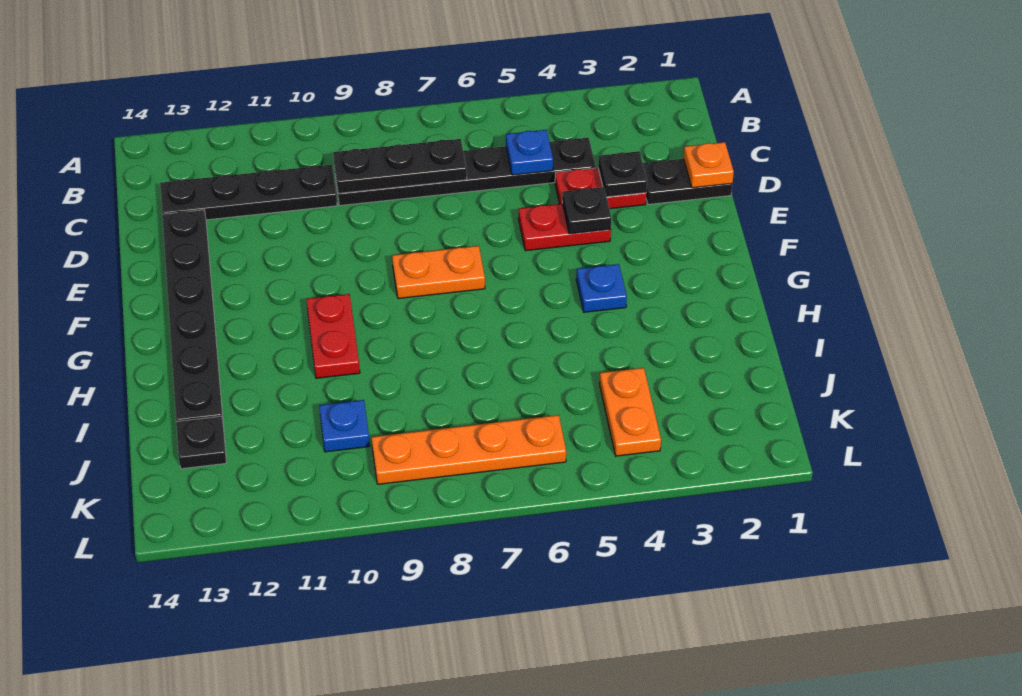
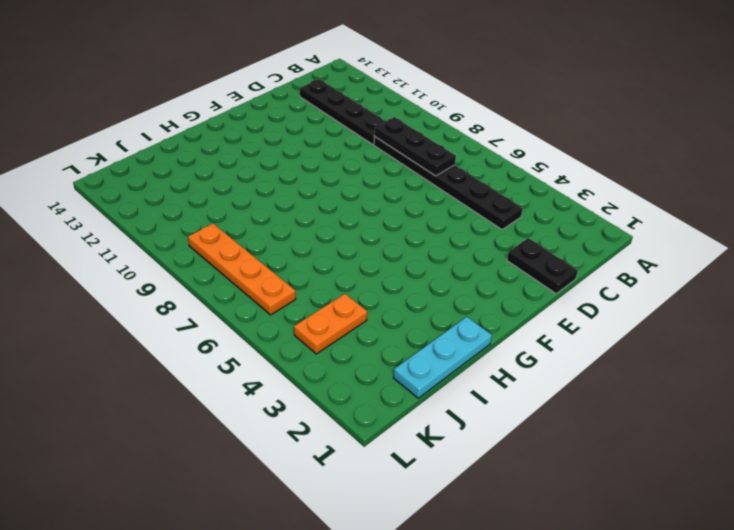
cyan 1x3 plate [393,317,492,398] -> none
none -> red 1x2 plate [555,168,646,209]
none -> black 1x6 plate [162,210,223,422]
none -> red 1x2 plate [519,204,611,251]

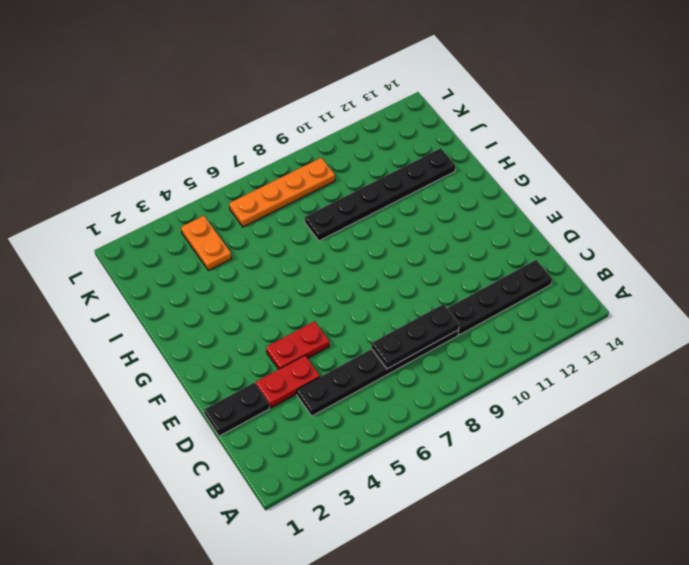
black 1x6 plate [305,148,455,241] -> black 1x6 plate turned to [162,210,223,422]
none -> orange 1x2 plate [392,246,485,299]
none -> blue 1x1 plate [576,264,627,312]
none -> red 1x2 plate [307,294,360,378]

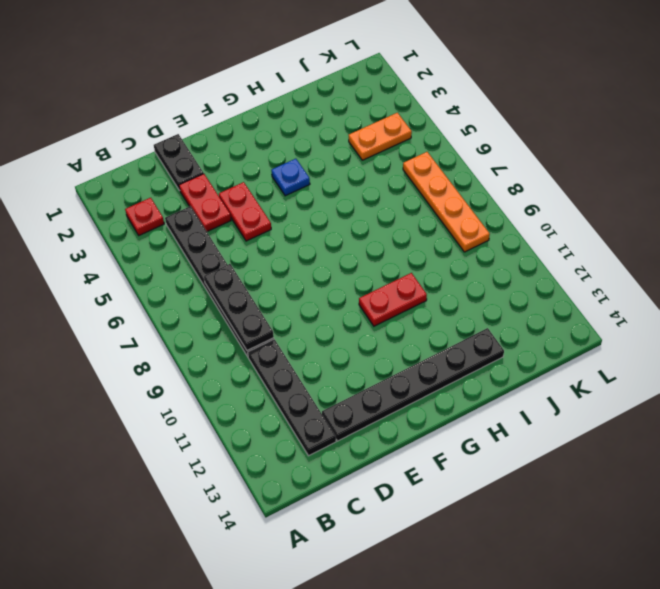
red 1x1 plate [125,198,164,235] -> none
none -> orange 1x2 plate [392,246,485,299]
none -> blue 1x1 plate [319,400,370,452]
none -> black 1x1 plate [176,416,226,469]

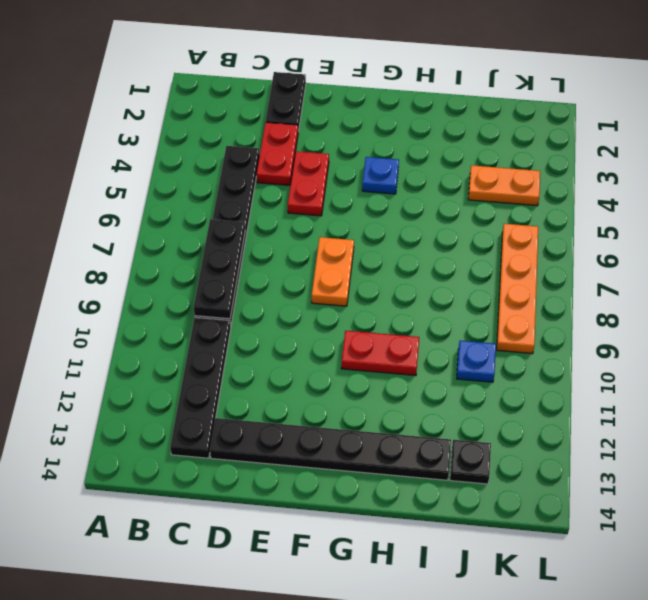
none -> blue 1x1 plate [506,130,553,175]
none -> orange 1x1 plate [684,142,734,188]
none -> black 1x1 plate [598,151,647,197]

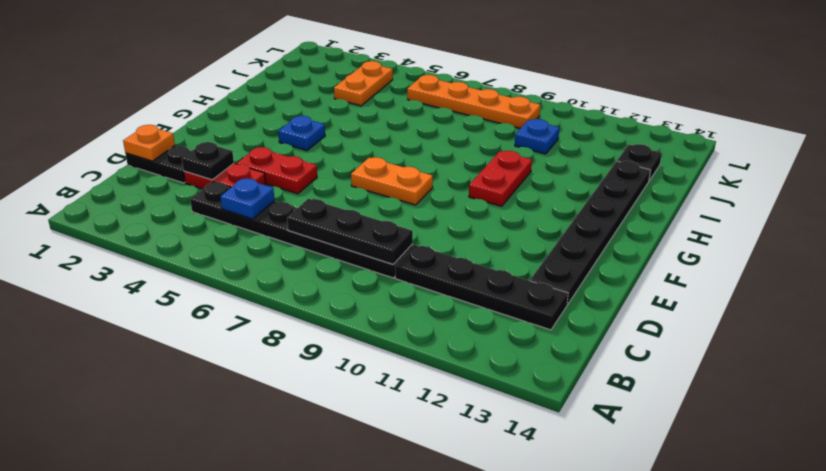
none -> black 1x1 plate [562,187,611,234]

